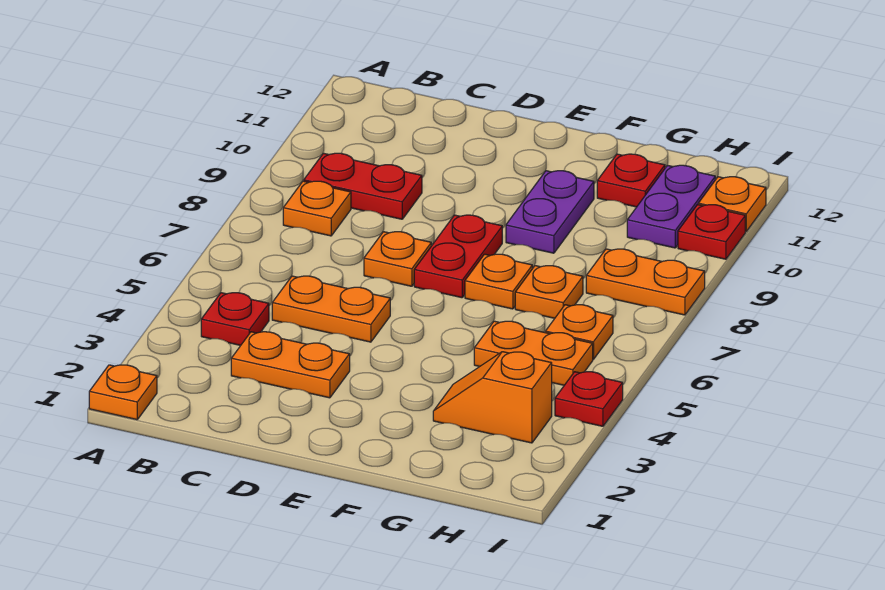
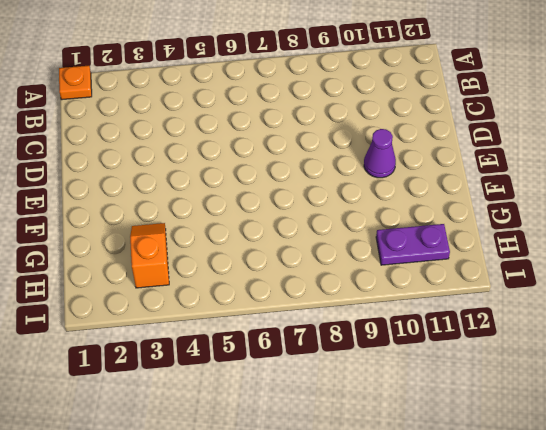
purple 1x1 cone [364,129,396,178] -> none
none -> red 1x1 plate [201,293,269,345]
none -> orange 1x1 plate [283,181,351,236]
none -> red 1x2 plate [304,153,422,219]

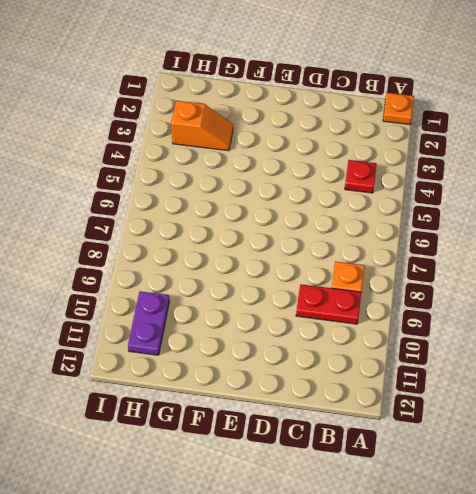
none -> orange 1x2 plate [231,332,350,398]
none -> orange 1x2 plate [272,276,390,342]
none -> orange 1x1 plate [364,232,431,286]

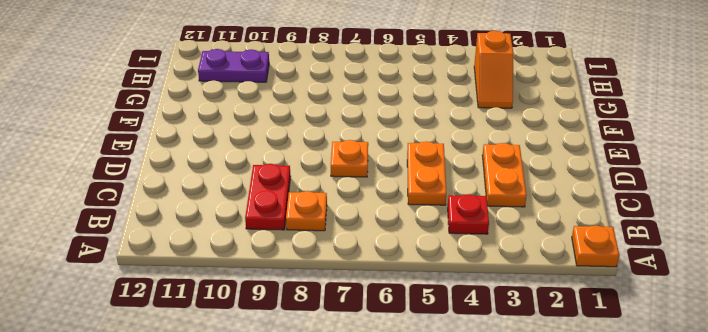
none -> red 1x2 plate [414,215,502,298]
none -> orange 1x1 plate [465,254,532,309]
none -> purple 1x2 plate [506,171,594,253]

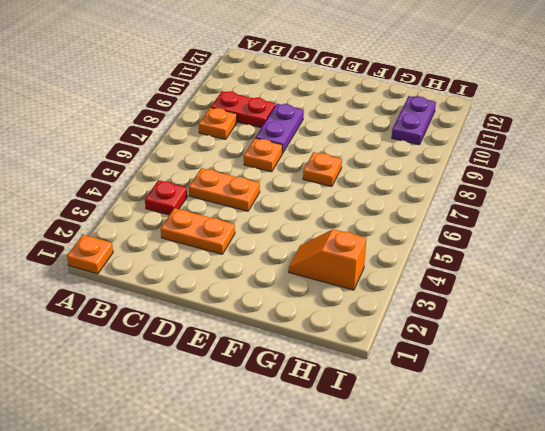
purple 1x2 plate [255,104,304,153] -> purple 1x2 plate moved to [506,171,594,253]
none -> red 1x2 plate [414,215,502,298]
none -> orange 1x2 plate [474,321,593,385]
none -> orange 1x1 plate [515,266,583,318]

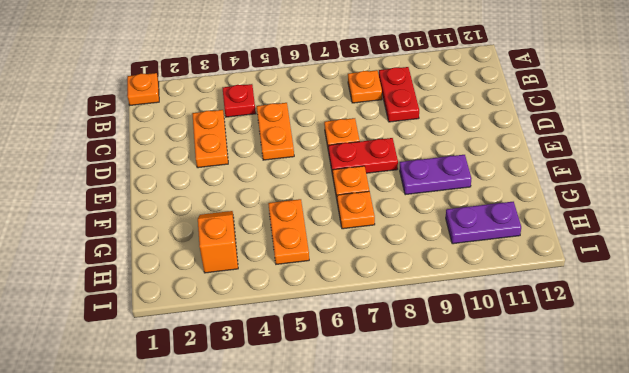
none -> red 1x1 plate [597,154,665,207]
none -> orange 1x1 plate [545,305,613,359]
none -> orange 1x2 plate [586,249,705,315]

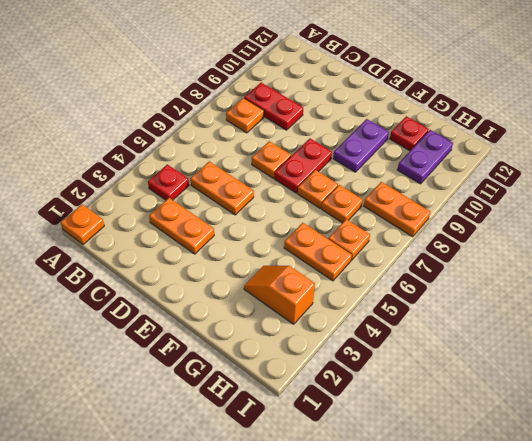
none -> red 1x1 plate [555,372,623,426]
none -> red 1x1 plate [678,205,745,259]
none -> orange 1x1 plate [698,177,766,231]

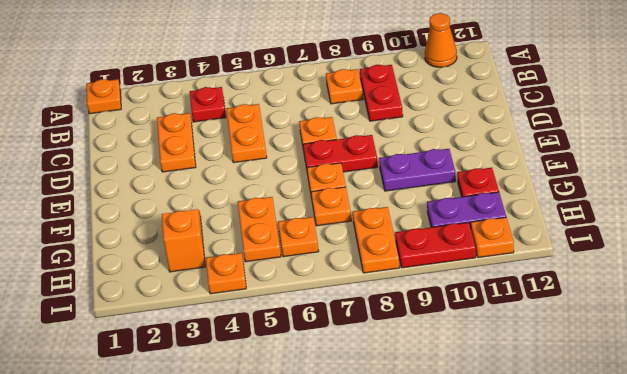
orange 1x1 cone [425,13,457,67] -> none
orange 1x1 plate [206,253,246,294] -> red 1x1 plate [555,372,623,426]
red 1x2 plate [395,222,476,268] -> red 1x1 plate [678,205,745,259]

